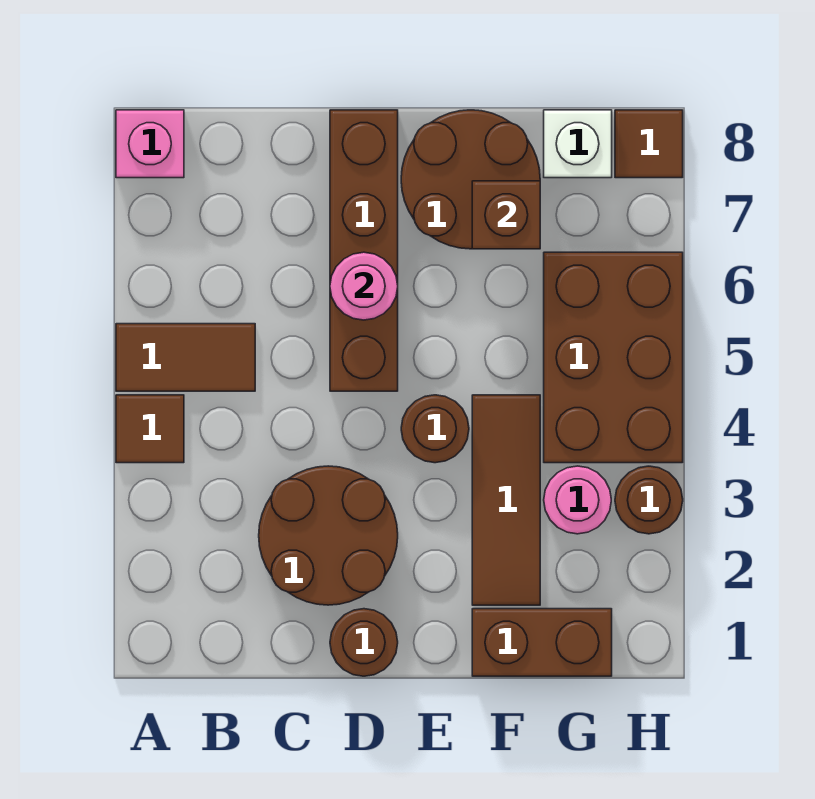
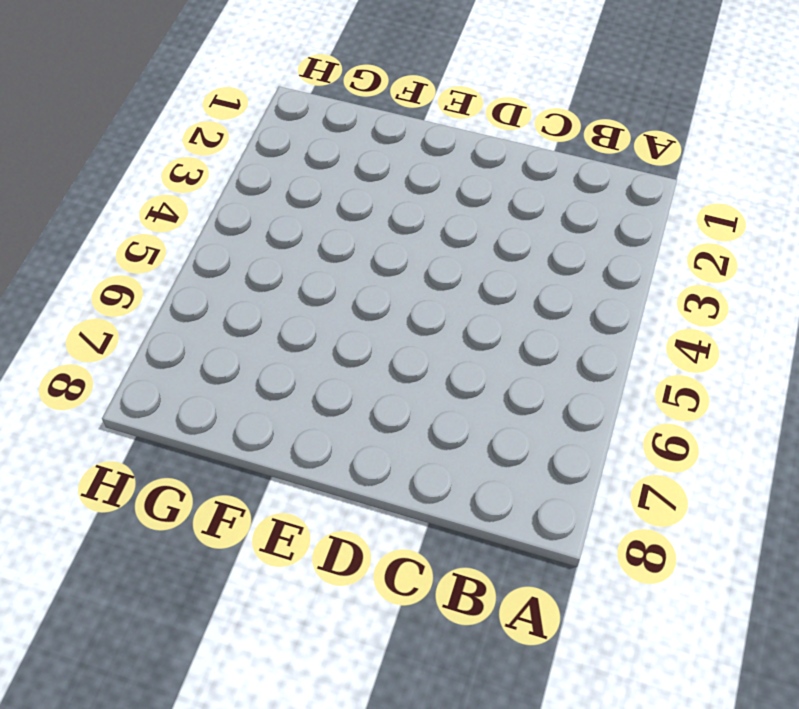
none -> brown 1x1 tile [116,395,184,463]
none -> brown 1x2 tile [116,324,255,391]
none -> pink 1x1 brick [116,110,184,178]

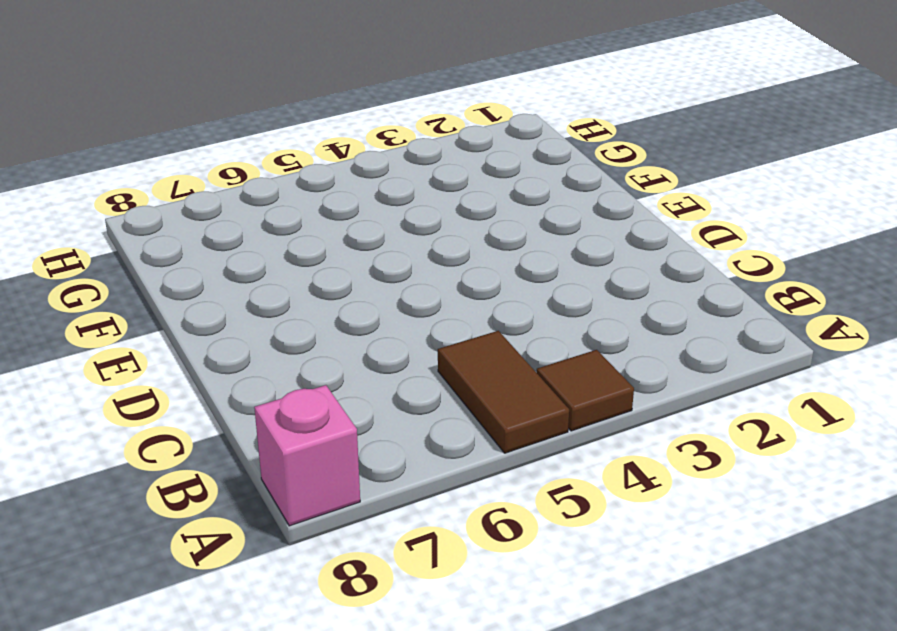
none -> brown 2x2 round brick [259,466,398,605]
none -> brown 1x1 round brick [330,609,398,676]
none -> brown 1x4 brick [330,110,398,391]

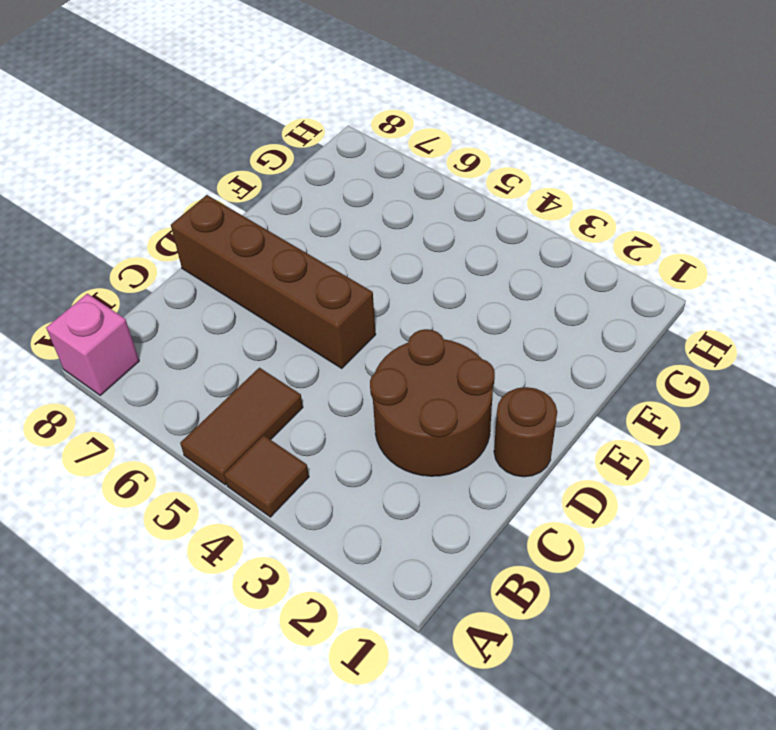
none -> brown 1x1 round brick [401,395,469,463]
none -> brown 2x2 round brick [401,110,540,249]
none -> brown 1x2 brick [472,609,612,676]

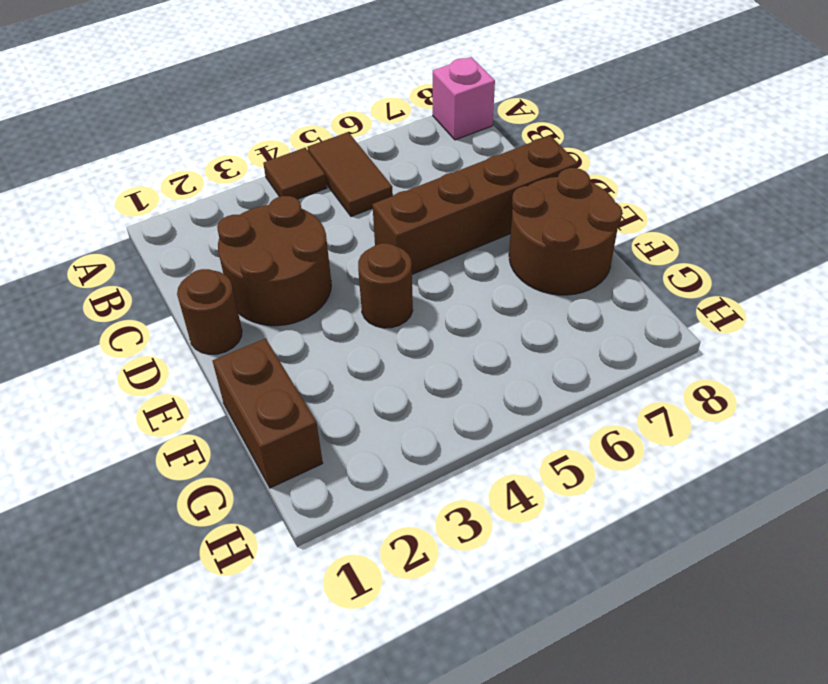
none -> brown 1x3 tile [472,395,540,605]
none -> pink 1x1 round brick [544,466,611,534]
none -> brown 2x3 brick [544,252,683,463]

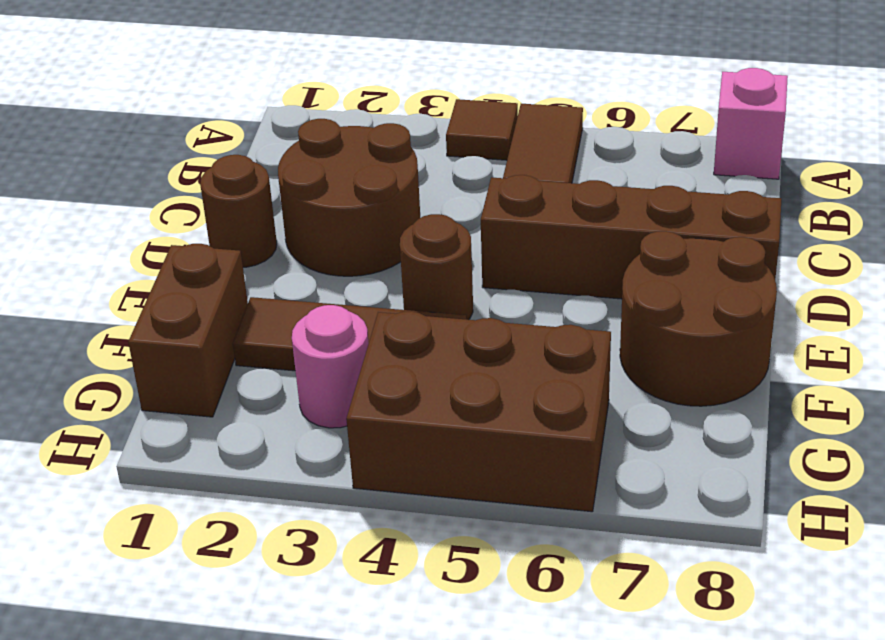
none -> white 1x1 brick [544,110,612,178]
none -> brown 1x1 round brick [615,466,683,534]
none -> brown 1x1 tile [615,110,683,178]

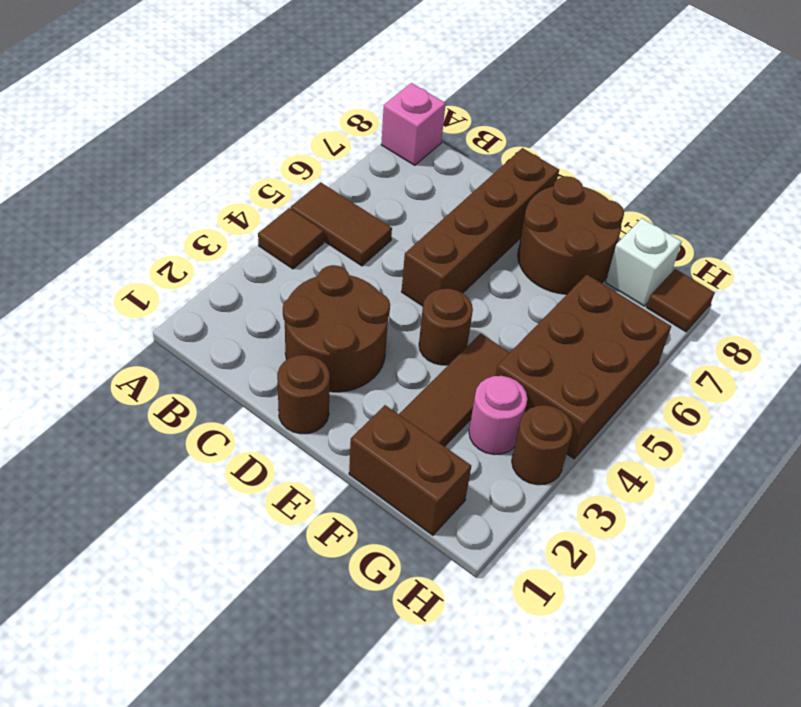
none -> pink 1x1 round brick [330,252,398,320]
none -> brown 1x1 brick [472,181,540,249]

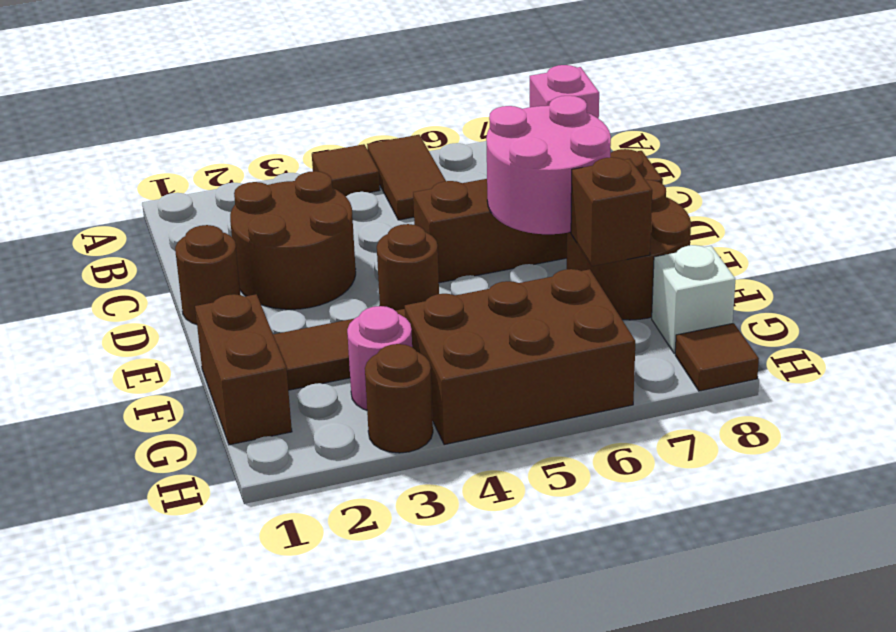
pink 2x2 round brick [486,96,611,234] -> pink 1x1 round brick [330,252,398,320]

